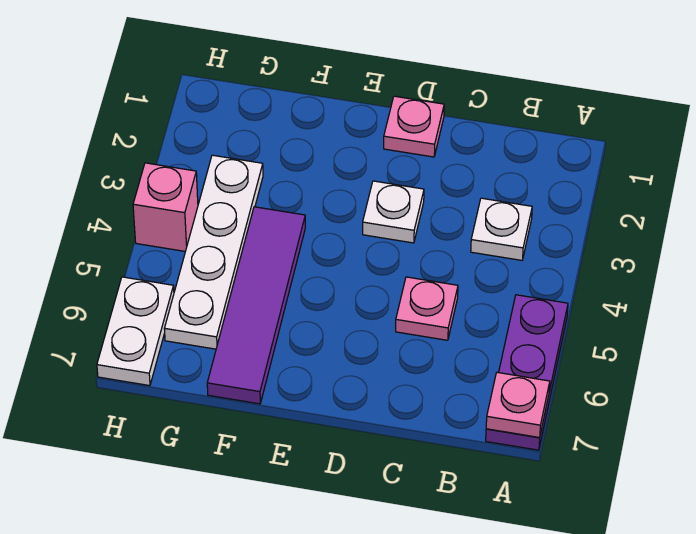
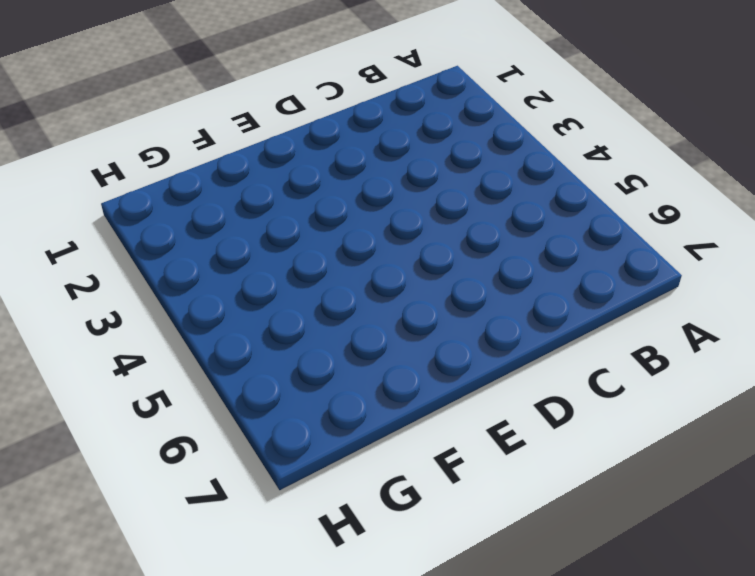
none -> purple 1x3 plate [486,295,568,450]
none -> white 1x1 plate [471,198,532,260]

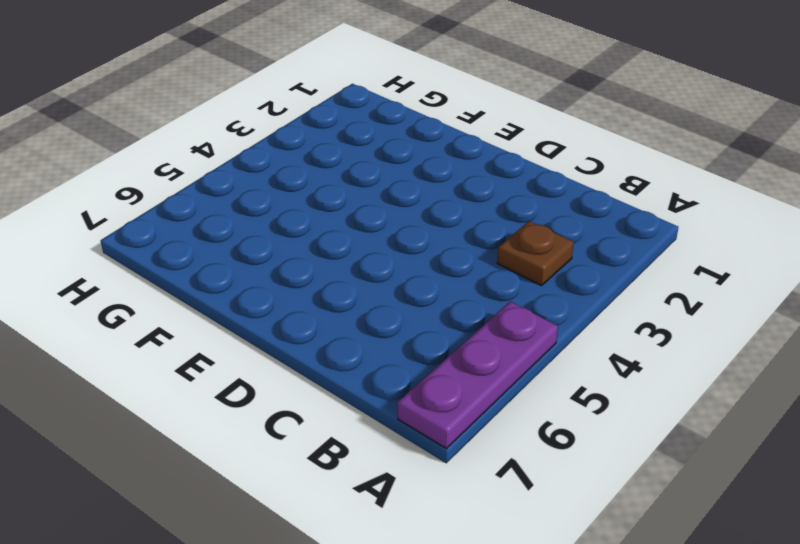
brown 1x1 plate [497,221,574,286] -> white 1x1 plate [471,198,532,260]
none -> pink 1x1 plate [396,277,458,340]
none -> pink 1x1 plate [384,96,444,157]

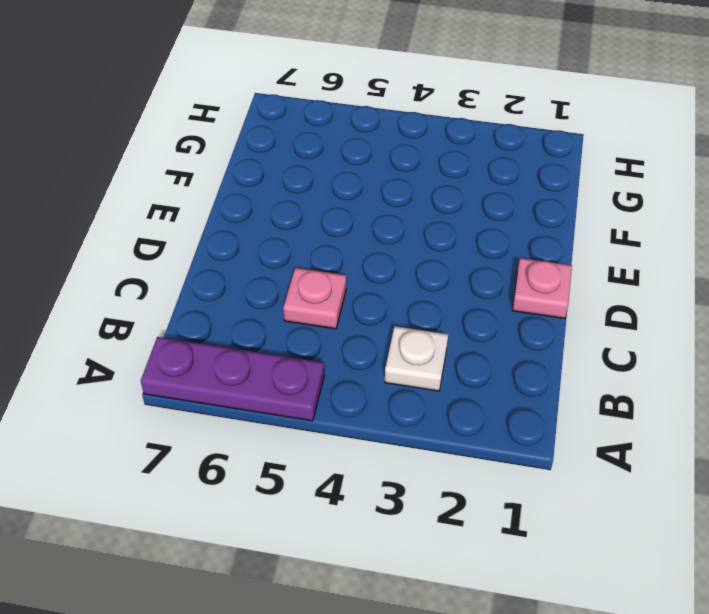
none -> white 1x1 plate [363,181,424,243]
none -> purple 1x4 tile [207,207,305,404]

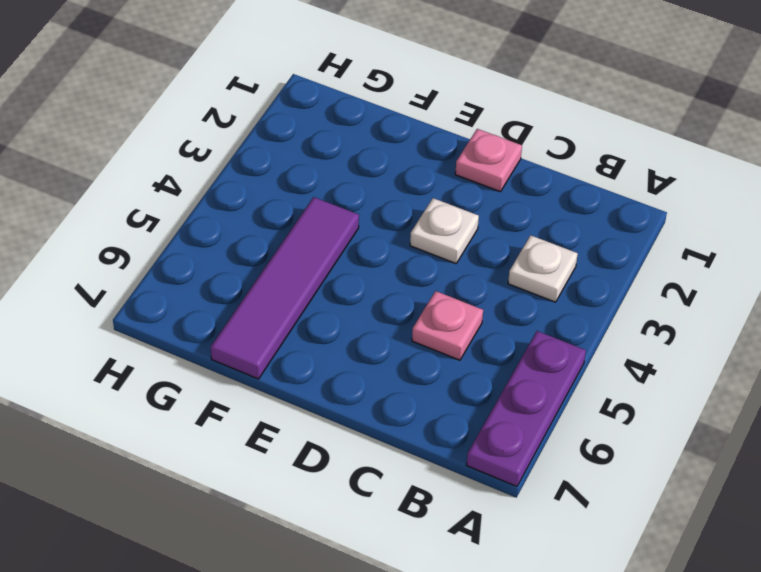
none -> white 1x4 plate [164,155,263,349]
none -> pink 1x1 brick [133,163,198,251]

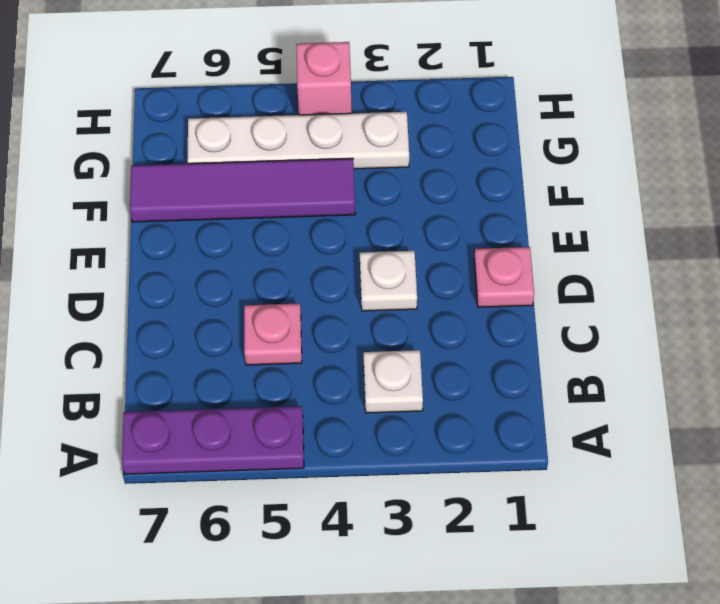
none -> white 1x2 plate [97,277,174,386]
none -> pink 1x1 plate [486,372,550,438]

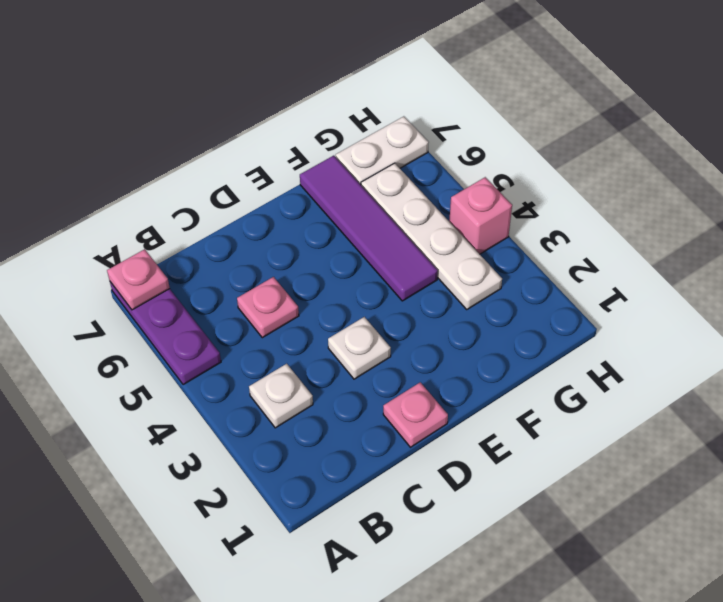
white 1x2 plate [336,116,429,185] -> white 1x2 plate turned to [97,277,174,386]

